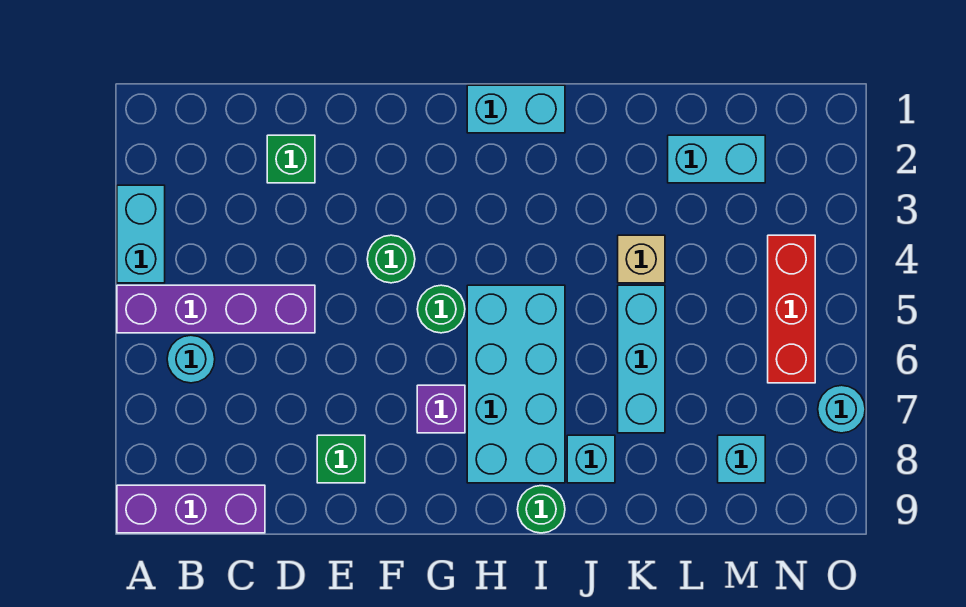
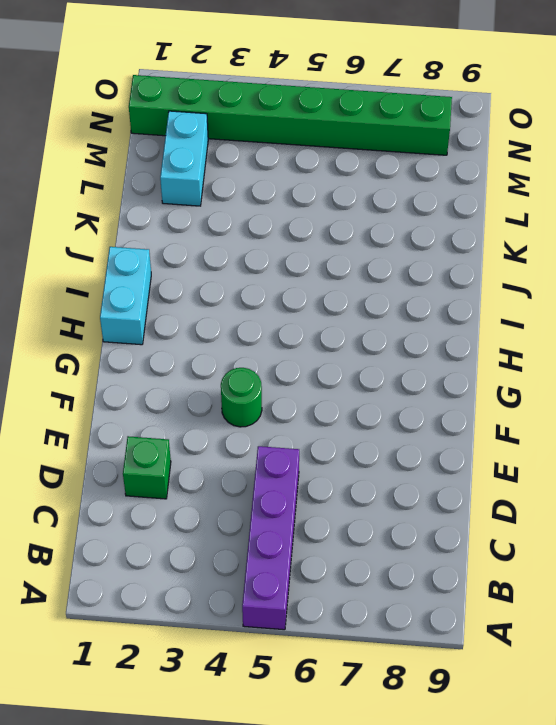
green 1x8 brick [129,75,452,155] -> red 1x3 brick [768,235,815,383]
none -> cyan 1x2 brick [117,185,165,283]
none -> purple 1x3 brick [117,485,265,533]
none -> cyan 1x1 round brick [167,335,215,383]

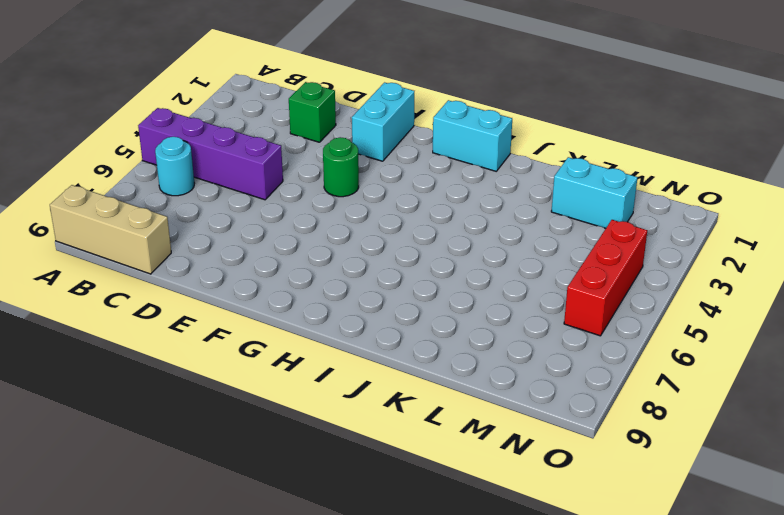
tan 1x3 brick [50,185,171,274] -> purple 1x3 brick [117,485,265,533]
cyan 1x2 brick [352,83,414,161] -> cyan 1x2 brick moved to [117,185,165,283]
none -> green 1x1 brick [317,435,365,483]
none -> green 1x1 round brick [417,285,465,333]
none -> purple 1x1 brick [417,385,465,433]

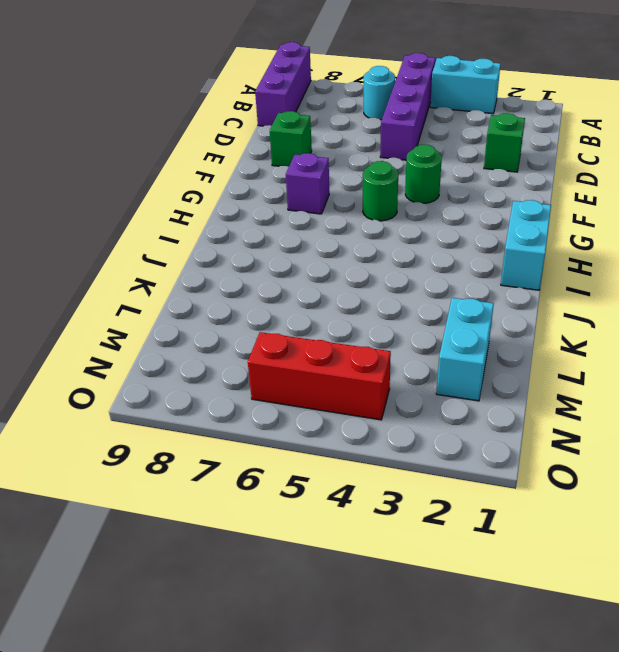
none -> cyan 2x4 brick [467,285,565,483]
none -> green 1x1 round brick [517,486,565,533]
none -> cyan 1x1 brick [567,435,615,483]

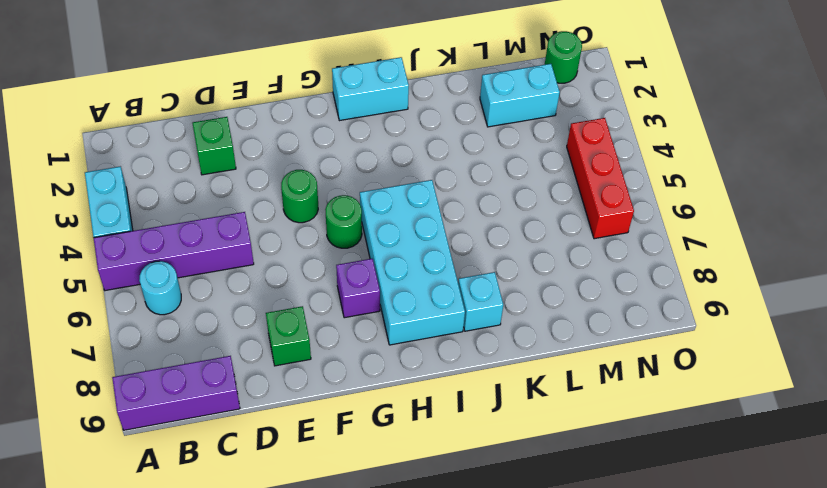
green 1x1 round brick [545,31,582,83] -> green 1x1 round brick moved to [517,486,565,533]
none -> tan 1x1 brick [618,235,665,283]
none -> cyan 1x3 brick [618,285,665,433]
none -> cyan 1x1 brick [718,435,765,483]

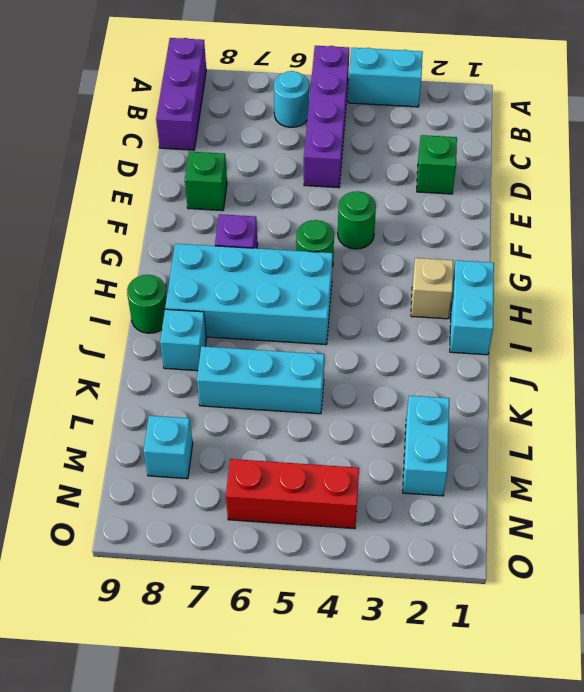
tan 1x1 brick [411,258,453,319] -> tan 1x1 brick moved to [618,235,665,283]
none -> cyan 1x1 round brick [818,385,865,433]

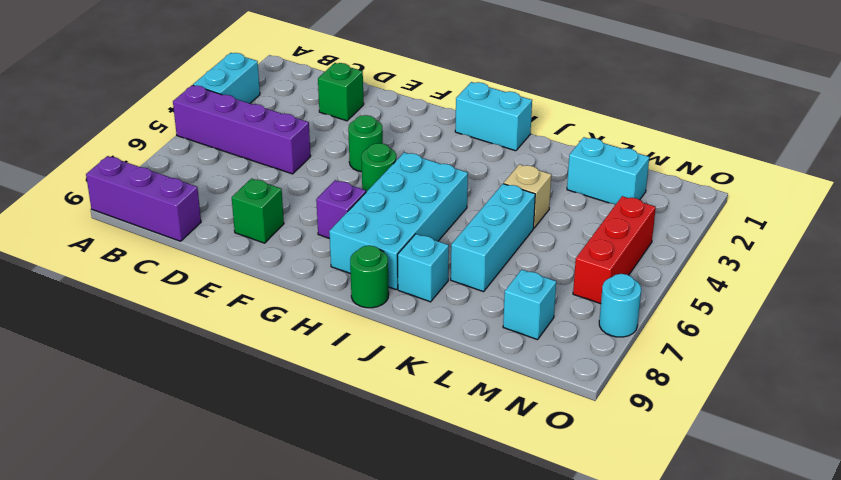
none -> cyan 1x1 round brick [167,335,215,383]

